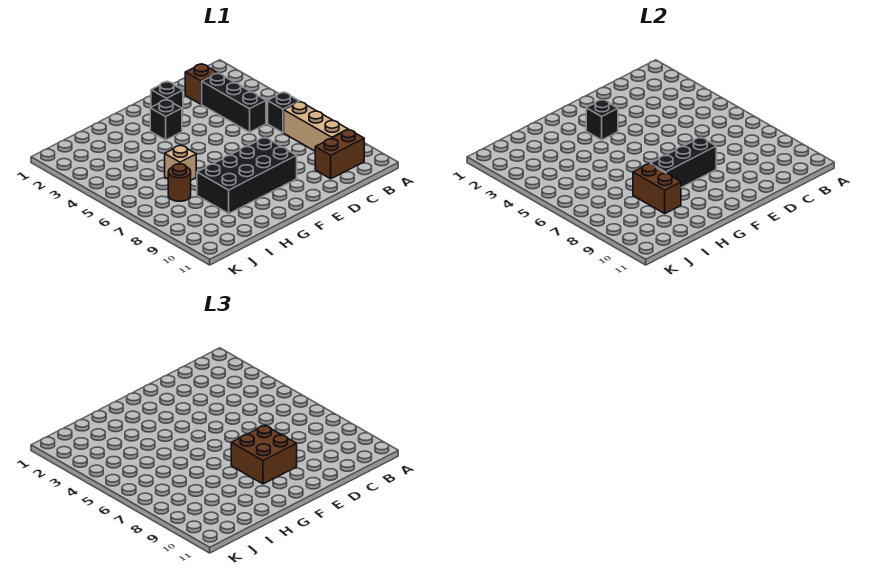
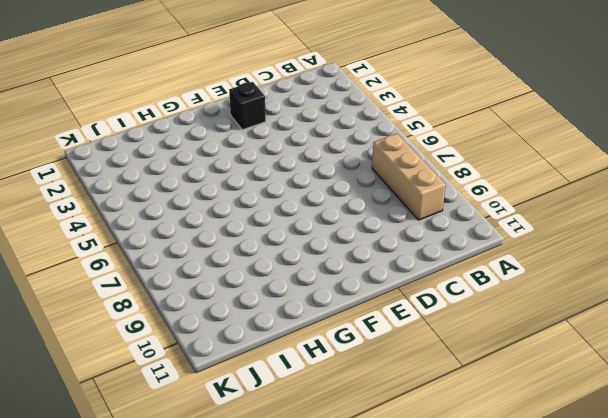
none -> black 1x1 brick [268,92,299,133]
none -> brown 1x2 brick [315,130,364,179]
none -> brown 1x1 brick [185,64,217,104]

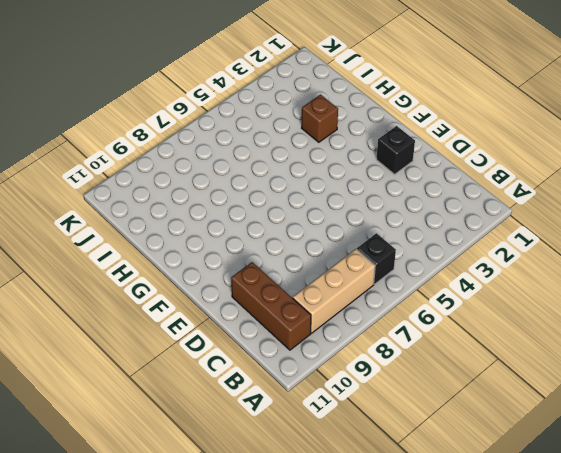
brown 1x3 brick [231,262,311,350] -> brown 1x2 brick [315,130,364,179]
brown 1x1 brick [302,95,338,142] -> brown 1x1 brick moved to [185,64,217,104]
none -> black 1x3 brick [202,73,266,132]
none -> black 2x4 brick [197,137,297,213]
none -> black 1x1 brick [150,99,182,140]

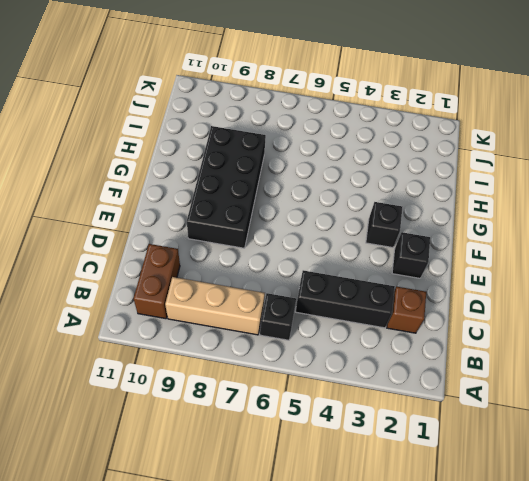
none -> tan 1x1 brick [165,145,196,180]
none -> brown 1x1 round brick [168,164,191,201]
none -> black 1x3 brick [650,137,716,188]

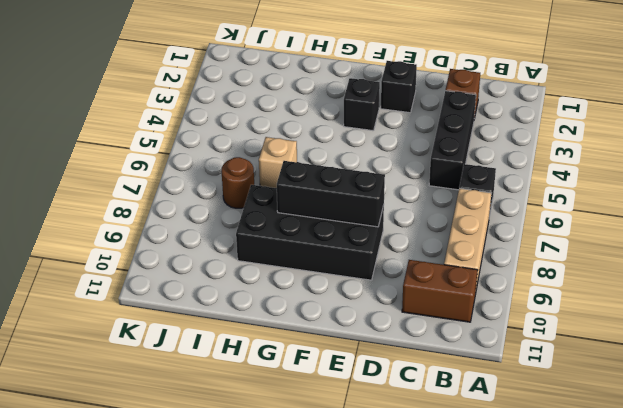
none -> black 1x1 brick [586,100,618,140]
none -> brown 1x2 brick [633,164,681,213]
none -> brown 2x2 brick [231,425,297,484]

